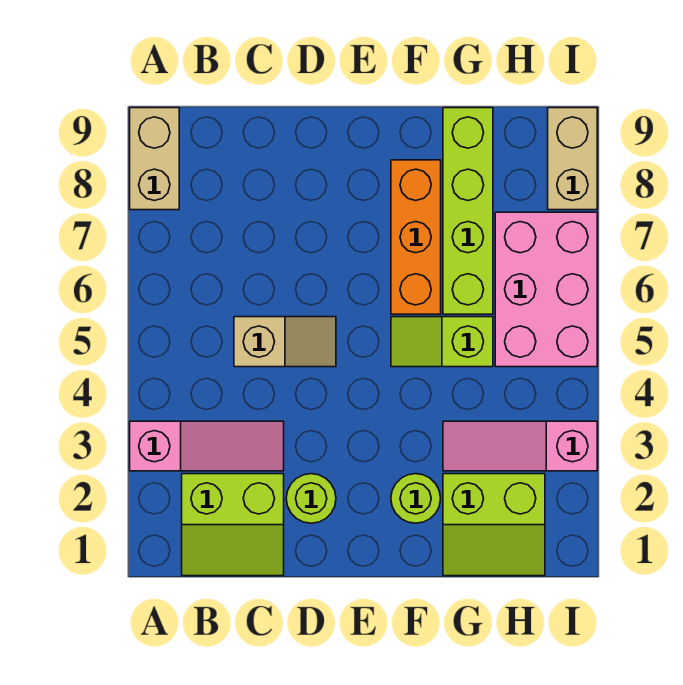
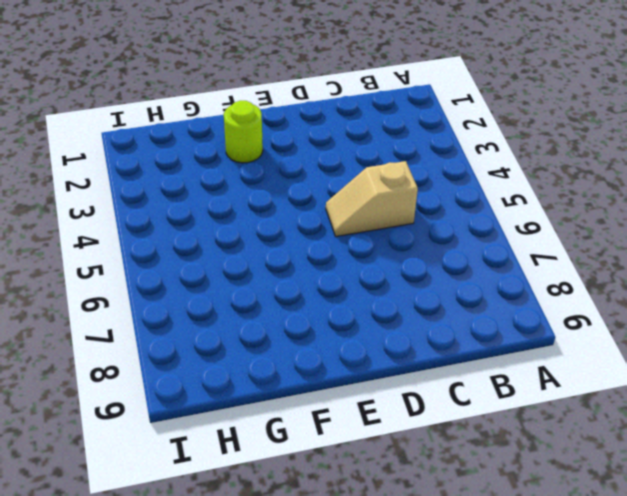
none -> pink 1x3 slope [130,421,284,471]
none -> tan 1x2 brick [130,108,179,210]
none -> lime 2x2 slope [182,474,284,576]

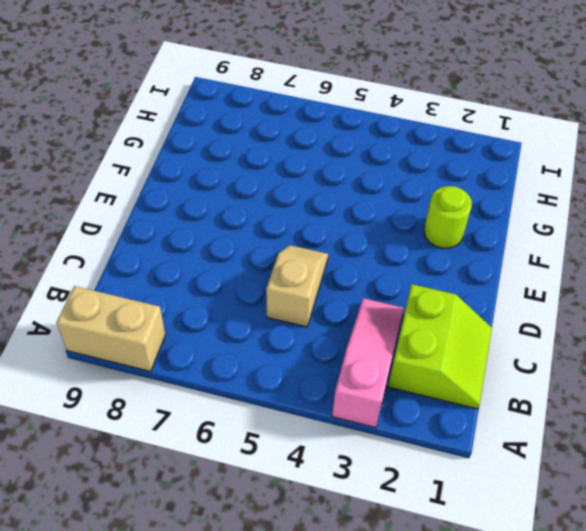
none -> lime 1x1 round brick [286,474,336,523]
none -> lime 1x2 slope [391,317,493,367]
none -> orange 1x3 brick [391,160,441,314]

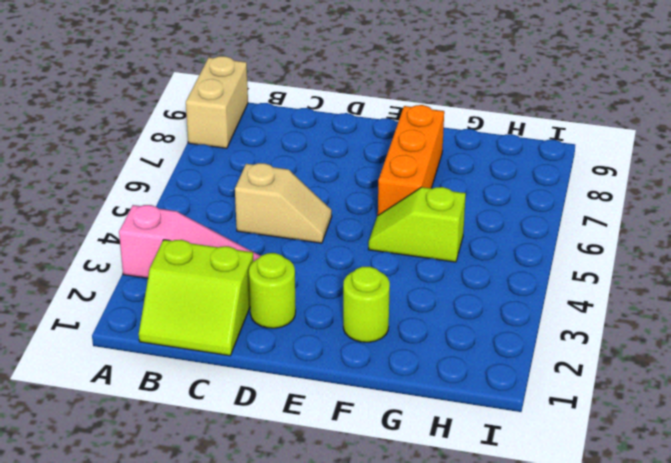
none -> lime 2x2 slope [443,474,545,576]
none -> pink 1x3 slope [443,421,597,471]
none -> lime 1x4 brick [443,108,493,314]

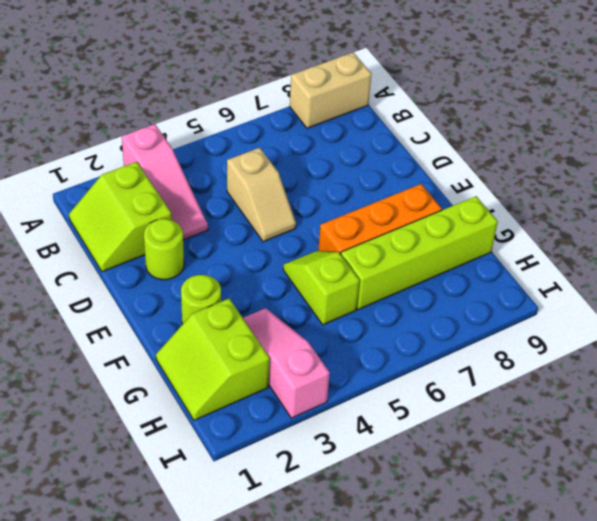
none -> pink 2x3 brick [495,212,597,367]
none -> tan 1x2 brick [548,108,597,210]

